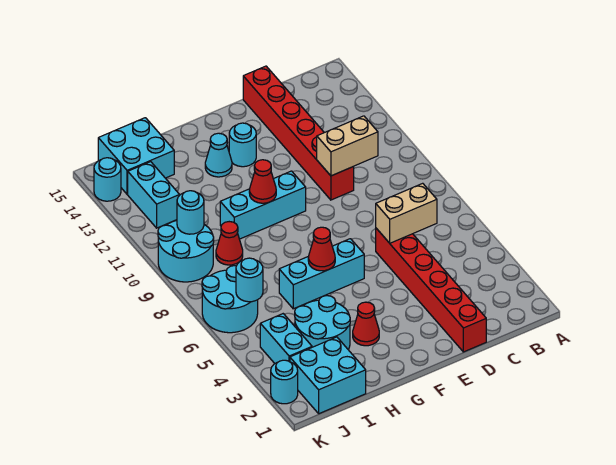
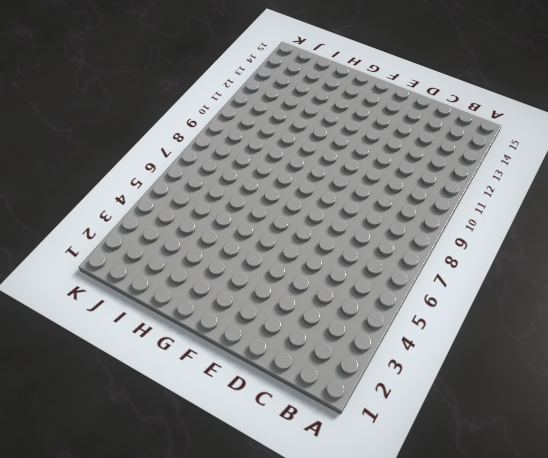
none -> red 1x6 brick [376,228,486,352]
none -> red 1x6 brick [243,66,354,200]
none -> cyan 1x3 brick [279,239,364,309]

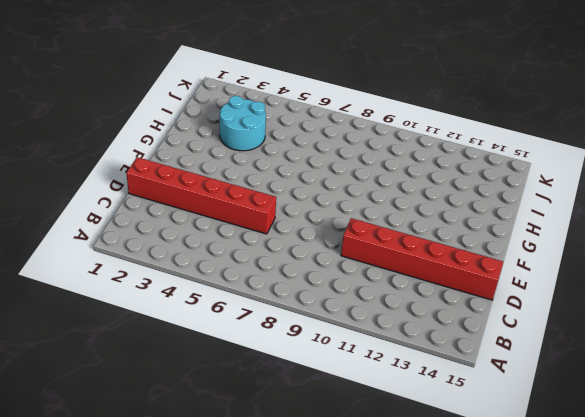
none -> cyan 1x3 brick [279,239,364,309]
none -> cyan 1x3 brick [220,171,306,239]
none -> cyan 1x1 round brick [229,123,256,167]

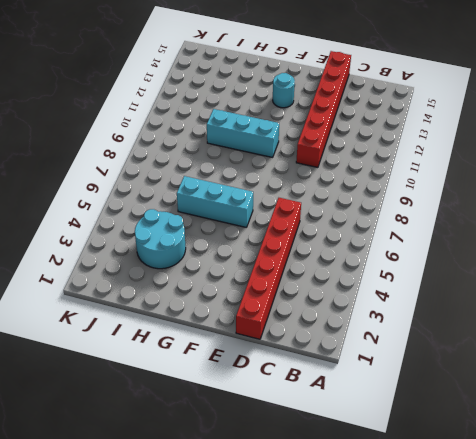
none -> red 1x1 cone [353,302,379,346]
none -> cyan 1x1 cone [205,133,232,177]
none -> cyan 2x2 brick [290,337,366,414]

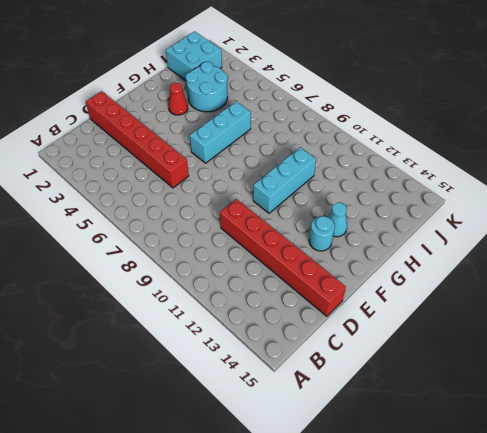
none -> red 1x1 cone [216,222,243,265]
none -> cyan 2x2 brick [98,118,174,194]
none -> cyan 1x2 brick [260,314,312,363]

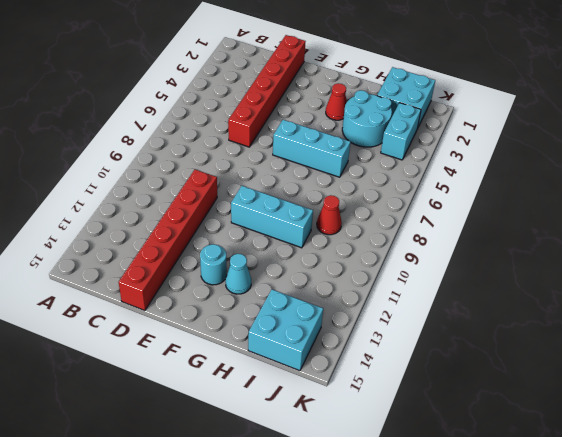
none -> cyan 2x2 round brick [202,266,258,333]
none -> cyan 2x2 round brick [158,221,214,282]
none -> cyan 1x2 brick [128,162,180,228]

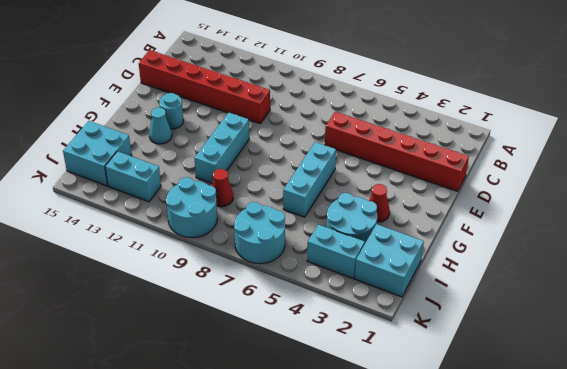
none -> cyan 1x1 round brick [271,360,298,404]
none -> cyan 1x1 round brick [94,158,121,201]
none -> tan 1x2 brick [376,183,437,243]

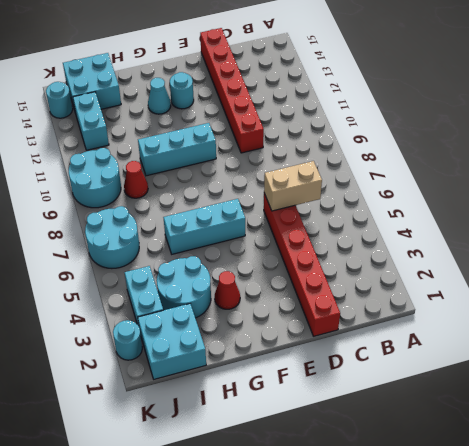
none -> tan 1x2 brick [317,116,378,176]
none -> red 1x1 cone [308,227,335,271]
none -> red 1x1 cone [249,160,276,203]

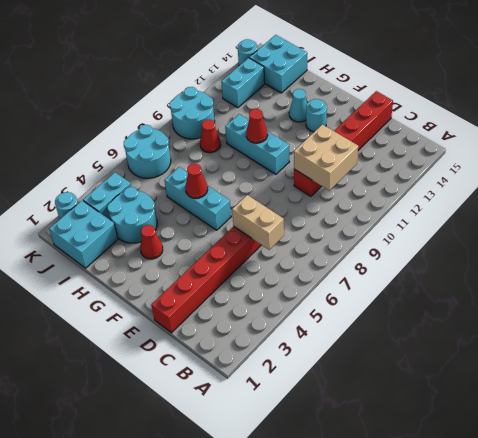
tan 2x2 brick [294,124,358,191] -> tan 1x2 brick [317,116,378,176]
none -> cyan 1x1 round brick [236,258,263,302]
none -> cyan 1x1 round brick [177,191,204,234]

